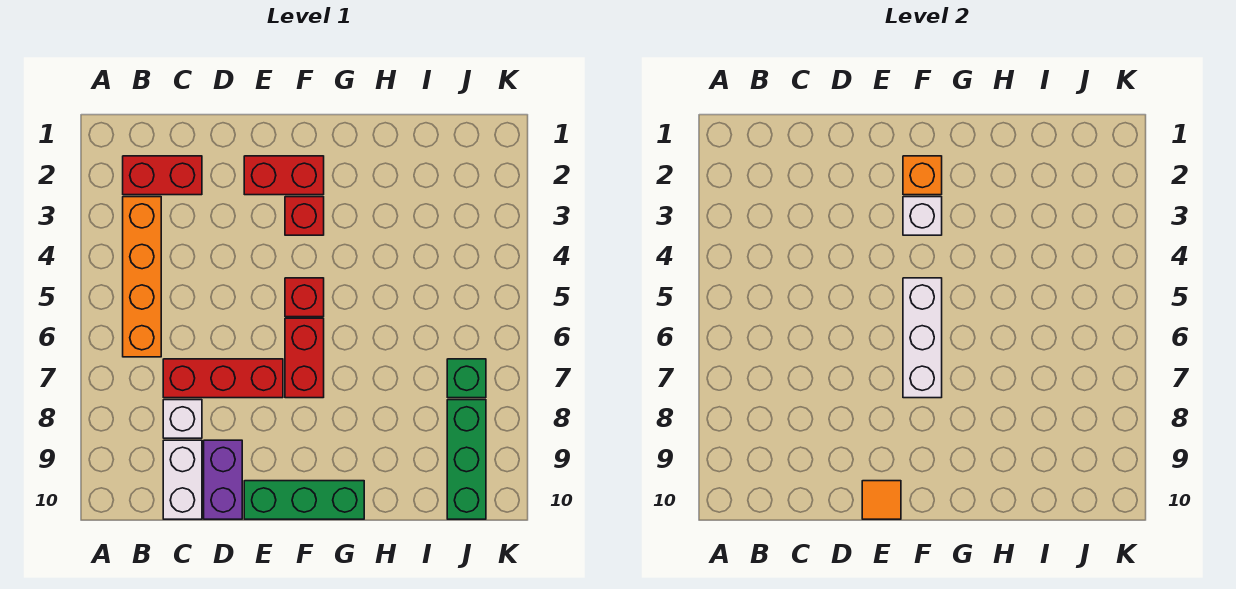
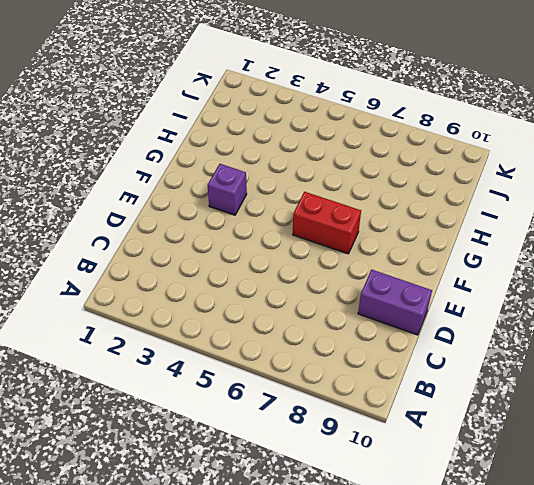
purple 1x1 brick [208,164,247,215] -> red 1x1 brick [285,197,324,235]
none -> red 1x2 brick [123,156,202,195]
none -> orange 1x4 brick [123,197,161,357]
none -> red 1x3 brick [163,359,283,398]

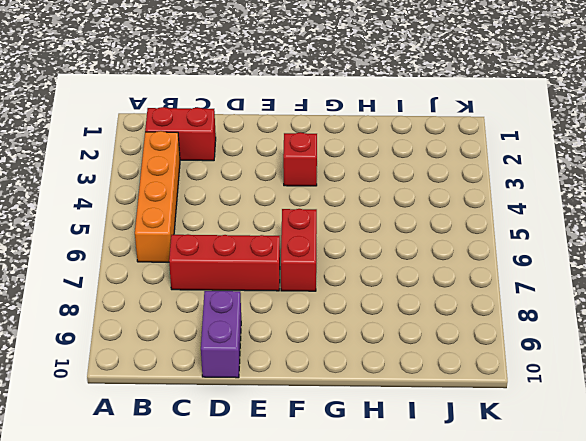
none -> white 1x1 brick [163,400,202,438]
none -> white 1x2 brick [163,440,202,519]
none -> red 1x2 brick [244,156,324,195]

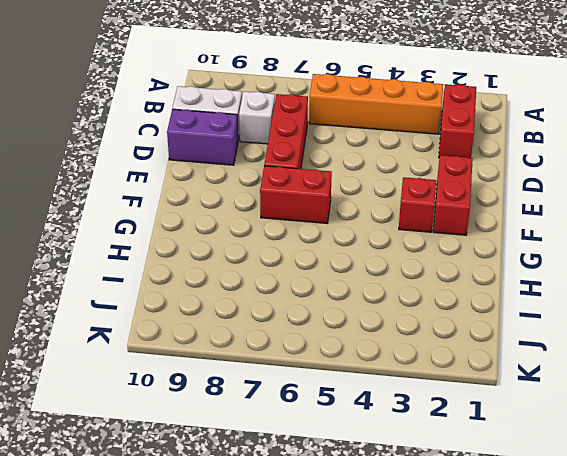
none -> green 1x3 brick [244,481,364,519]
none -> red 1x1 brick [285,278,324,317]
none -> green 1x1 brick [447,359,486,398]

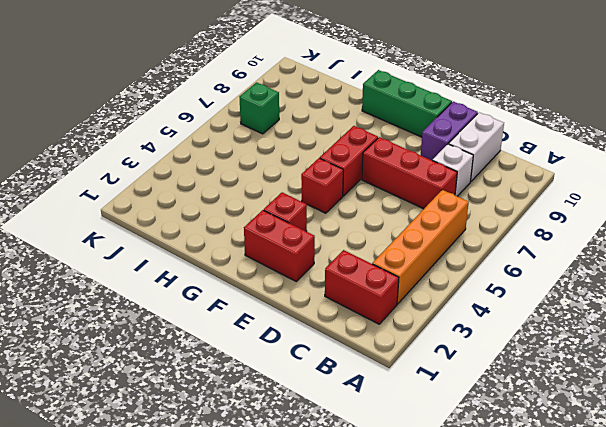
none -> green 1x3 brick [447,400,486,519]
none -> orange 1x1 tile [862,481,901,519]
none -> orange 1x1 brick [903,156,942,195]

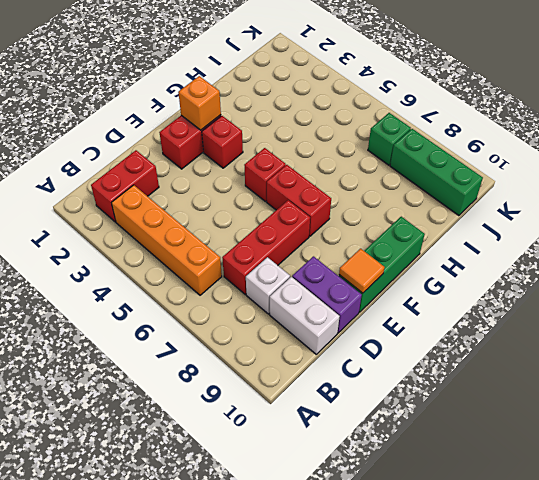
none -> white 1x1 brick [903,197,942,235]
none -> white 1x3 brick [903,278,942,398]

